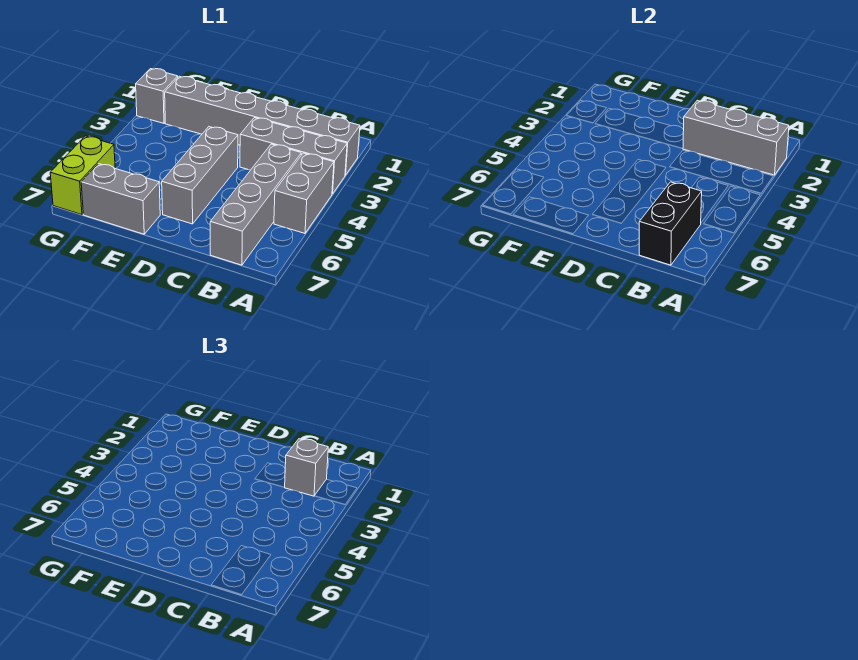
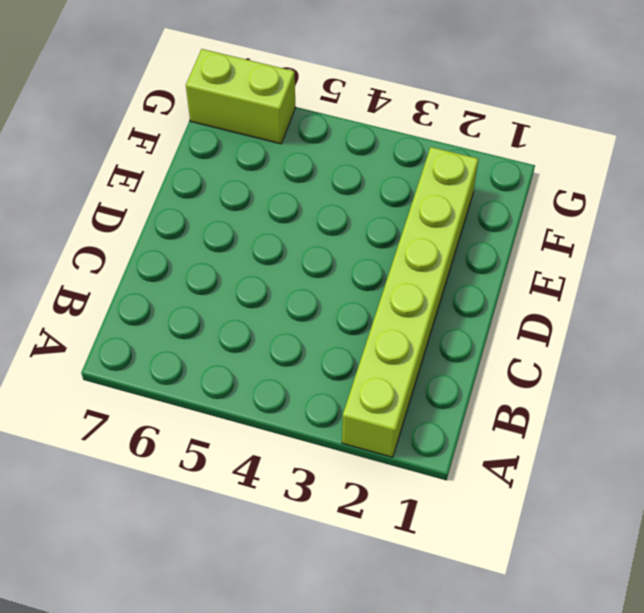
lime 1x6 brick [342,147,478,457] -> grey 1x6 brick [165,76,360,175]
none -> grey 1x3 brick [240,118,347,194]
none -> grey 1x2 brick [274,153,334,233]

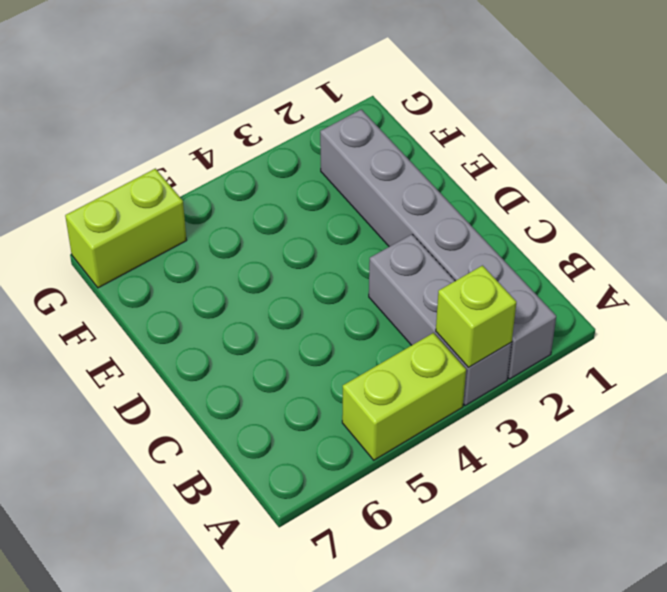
lime 1x1 brick [436,266,516,367] -> none
lime 1x2 brick [342,333,466,460] -> grey 1x2 brick [274,153,334,233]
none -> grey 1x4 brick [210,144,301,265]
none -> grey 1x3 brick [162,127,238,224]

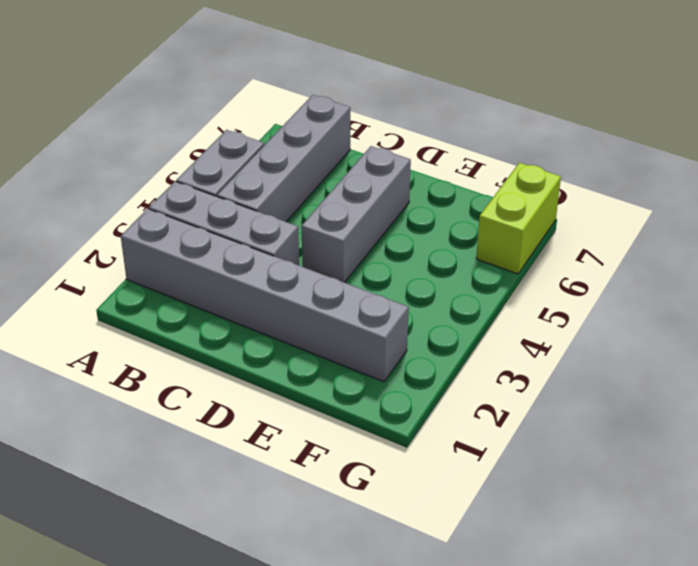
none -> grey 1x2 brick [81,164,160,234]
none -> grey 1x1 brick [136,69,178,123]

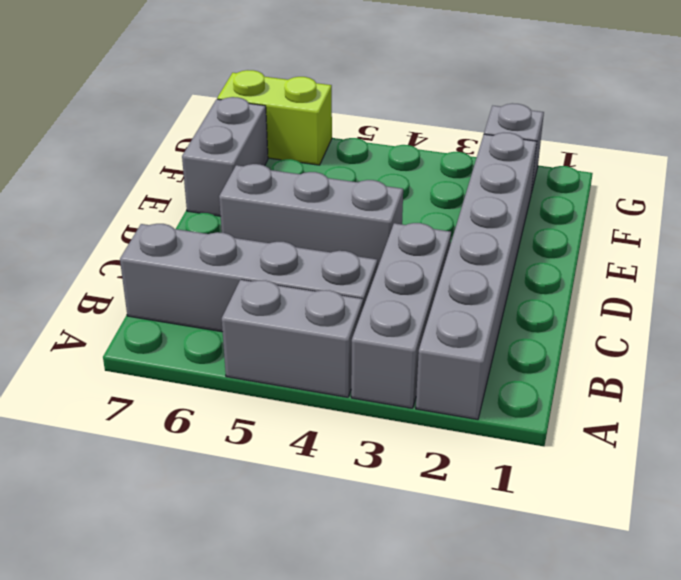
none -> grey 1x3 brick [683,100,789,175]
none -> black 1x2 brick [639,182,702,265]

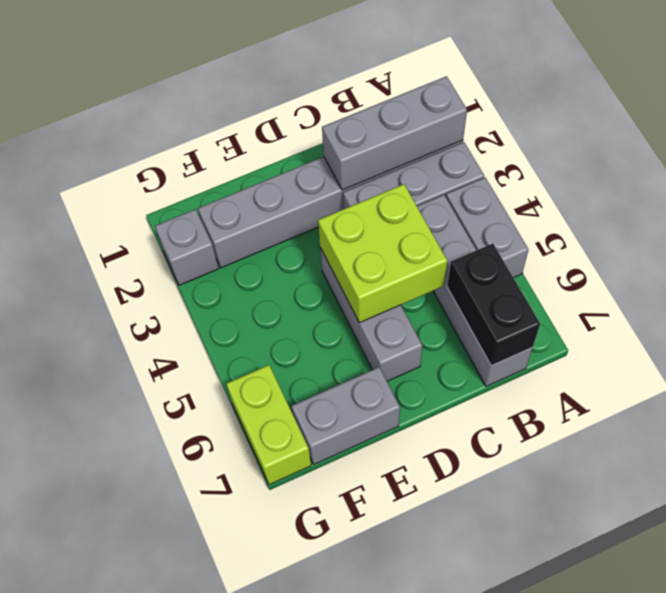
lime 2x2 brick [318,184,447,323] -> none
none -> grey 1x1 brick [284,439,328,496]

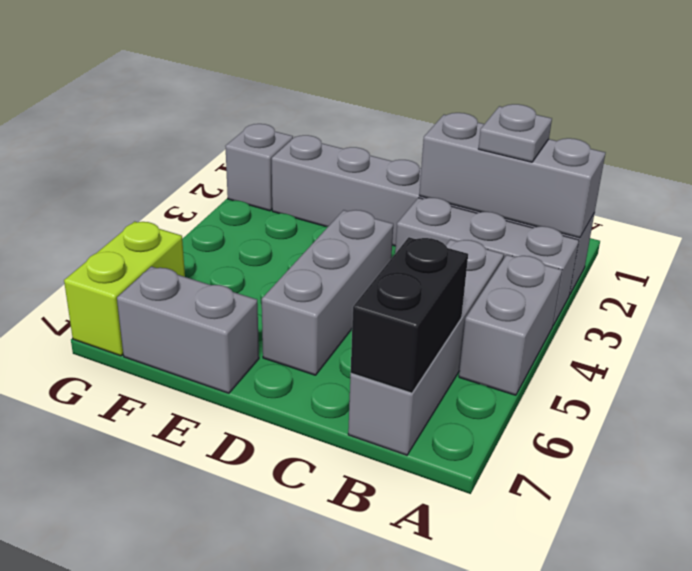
grey 1x1 plate [478,104,552,162] -> grey 1x1 brick [284,439,328,496]

